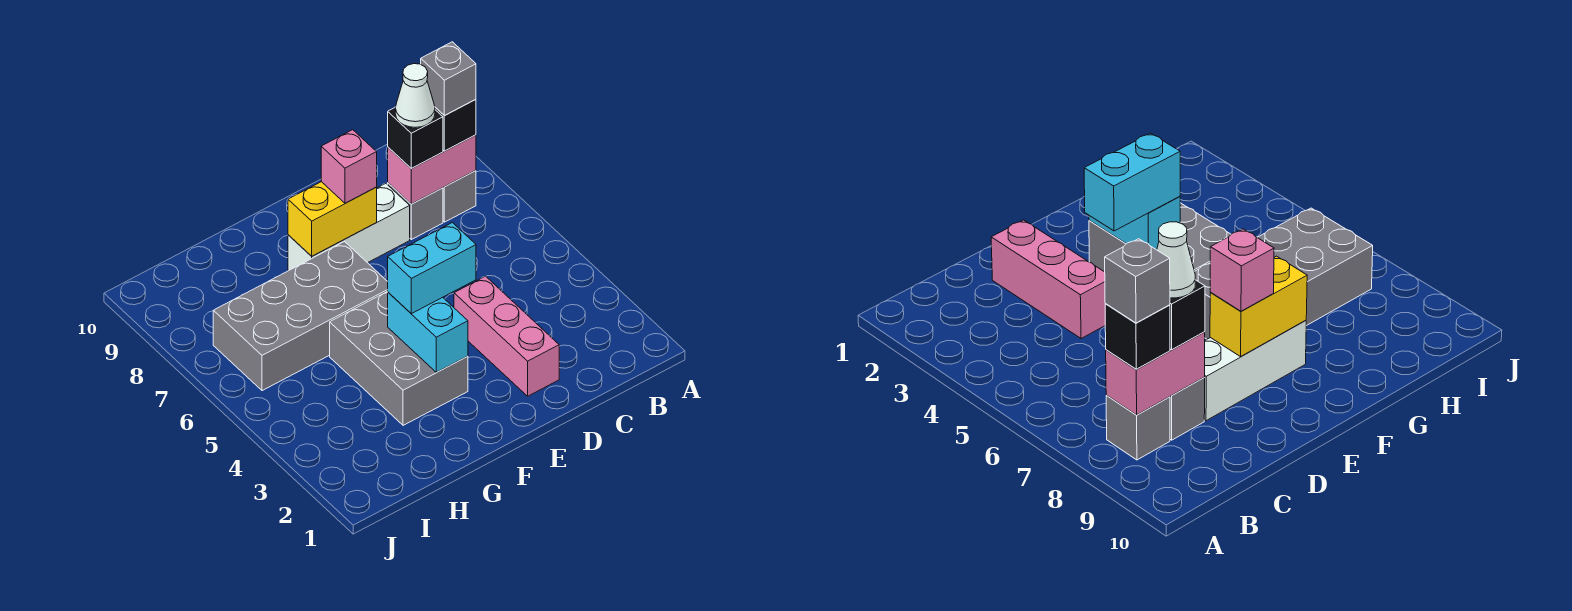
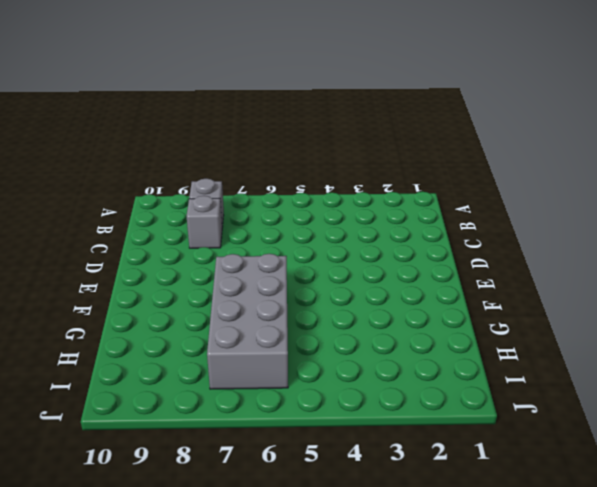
none -> pink 1x3 brick [454,276,559,396]
none -> white 1x3 brick [288,184,410,270]
none -> grey 2x3 brick [330,291,468,425]

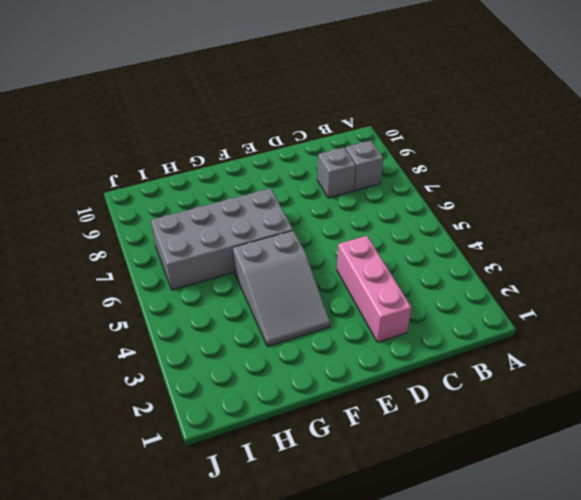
grey 2x3 slope [233,231,330,346] -> grey 2x3 brick [330,291,468,425]
none -> white 1x3 brick [288,184,410,270]
none -> pink 1x2 brick [388,135,476,204]
none -> yellow 1x2 brick [288,182,377,256]

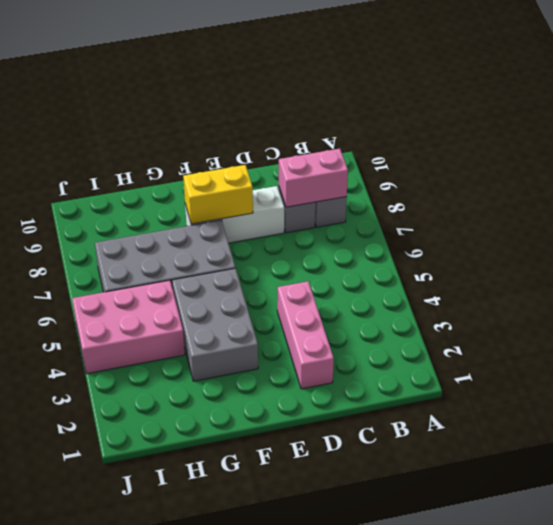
pink 2x3 brick [72,280,185,374] -> none
none -> cyan 1x2 brick [388,292,468,372]
none -> black 1x1 brick [435,99,476,151]
none -> black 1x1 brick [388,107,443,169]

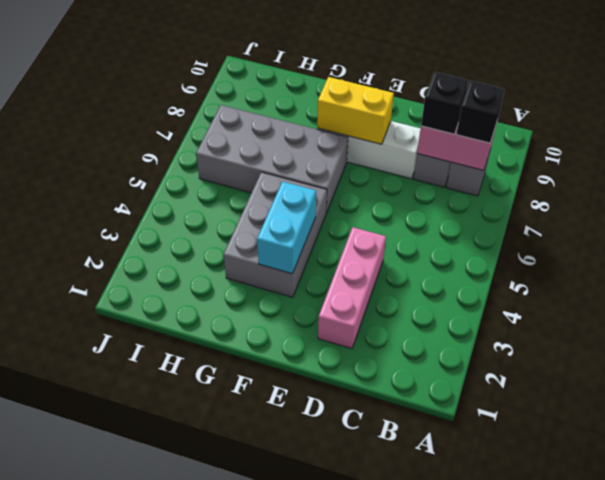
none -> cyan 1x2 brick [388,223,476,314]
none -> pink 1x1 brick [321,130,377,203]
none -> grey 1x1 brick [421,42,476,116]

